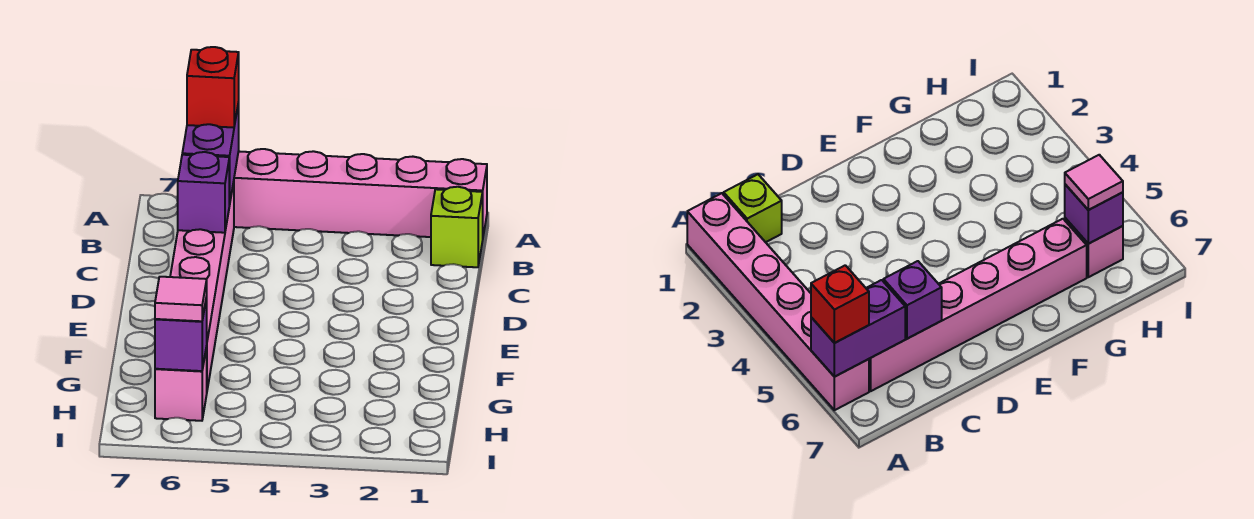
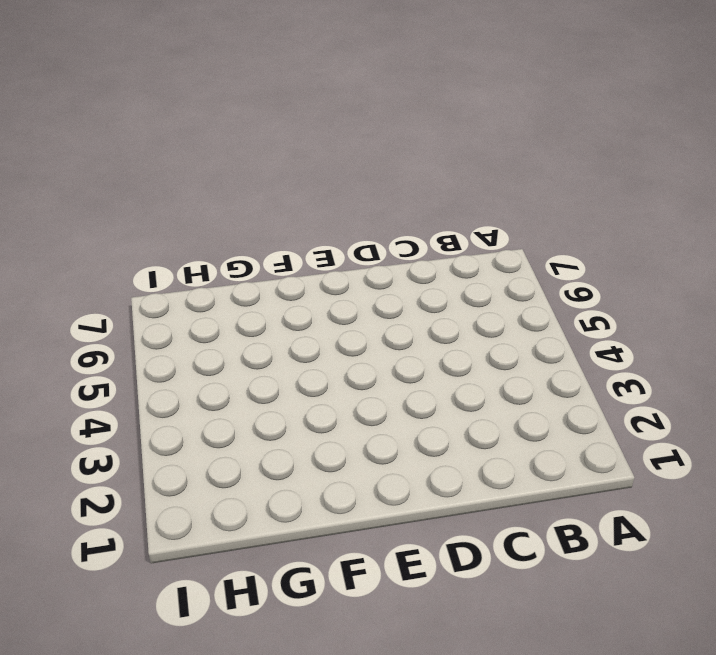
none -> pink 1x6 brick [234,149,487,237]
none -> lime 1x1 brick [431,187,483,267]

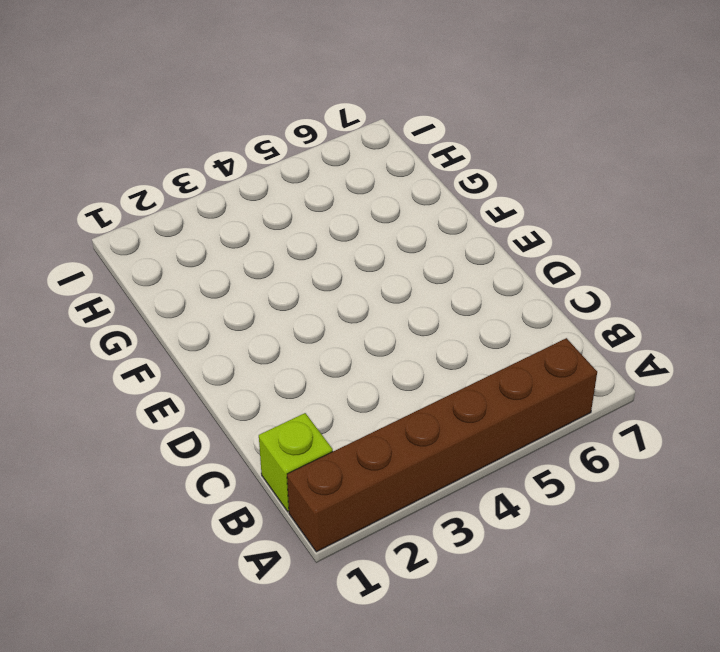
brown 1x6 brick [287,338,597,552] -> pink 1x6 brick [234,149,487,237]
none -> pink 1x6 brick [170,182,234,389]
none -> pink 1x1 brick [155,347,207,421]

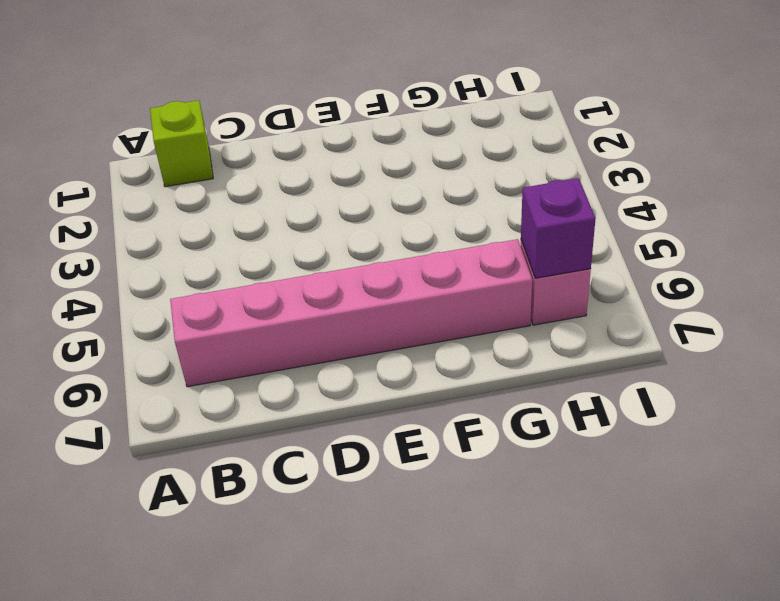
none -> pink 1x6 brick [234,149,487,237]
none -> purple 1x2 brick [182,102,239,205]

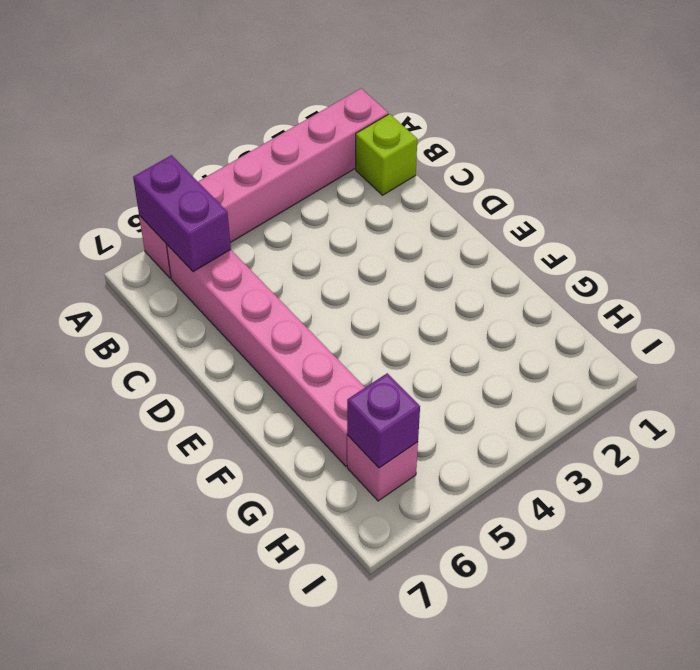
none -> purple 1x1 brick [178,152,229,233]
none -> red 1x1 brick [187,47,239,128]

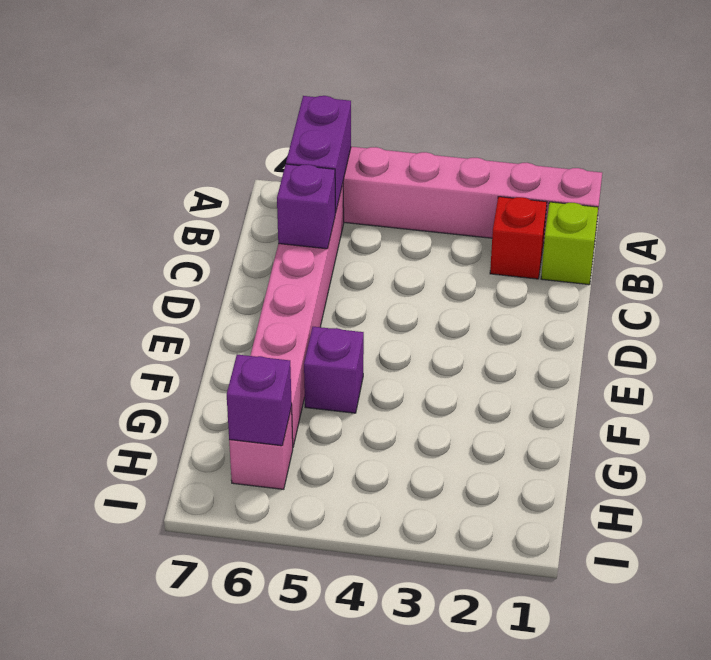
red 1x1 brick [490,197,547,279] -> red 1x1 brick moved to [187,47,239,128]
purple 1x1 brick [304,327,364,413] -> none
none -> pink 1x1 tile [155,277,207,321]

